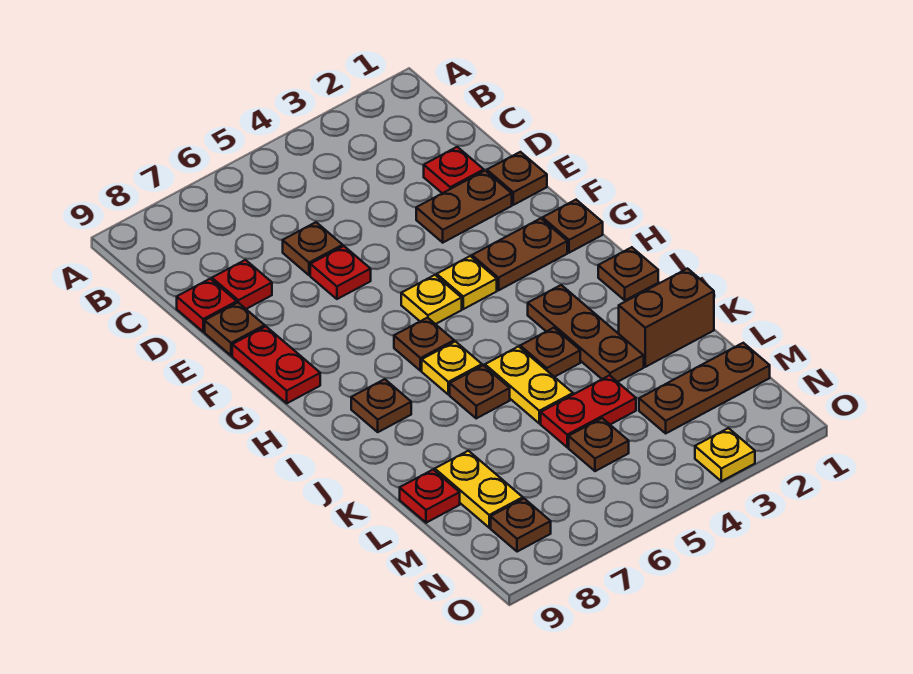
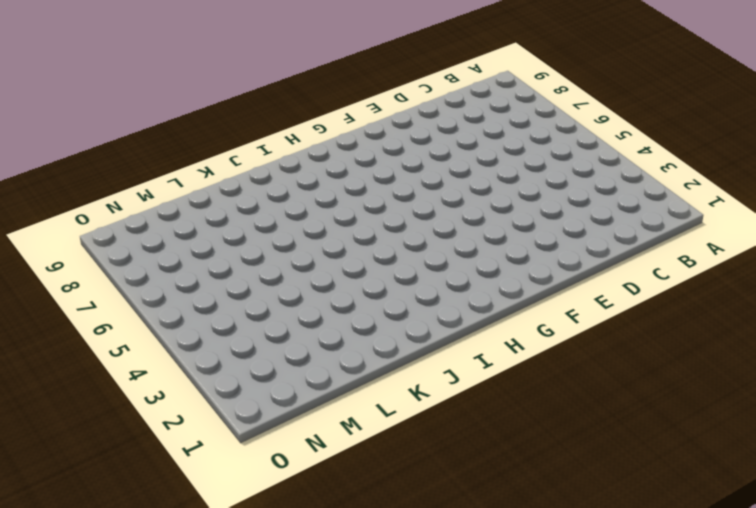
none -> red 1x1 plate [424,147,484,193]
none -> brown 1x1 plate [283,222,343,275]
none -> red 1x1 plate [212,260,272,309]

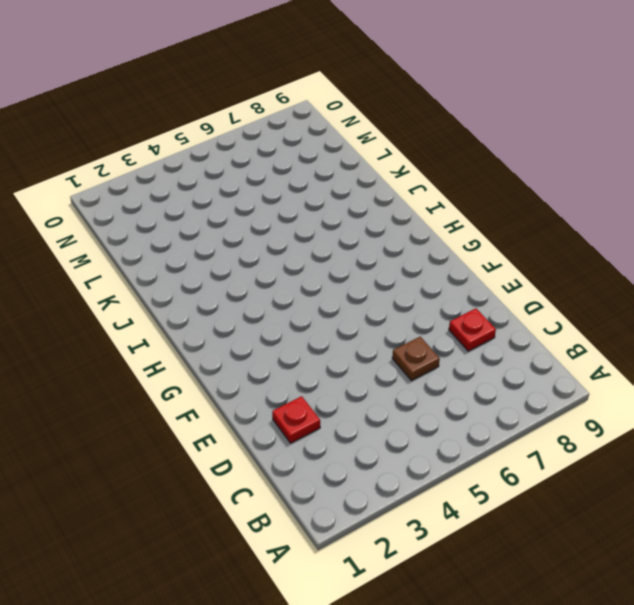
none -> red 1x1 plate [177,279,237,332]
none -> brown 1x1 plate [487,152,547,205]
none -> brown 1x2 plate [416,171,512,243]

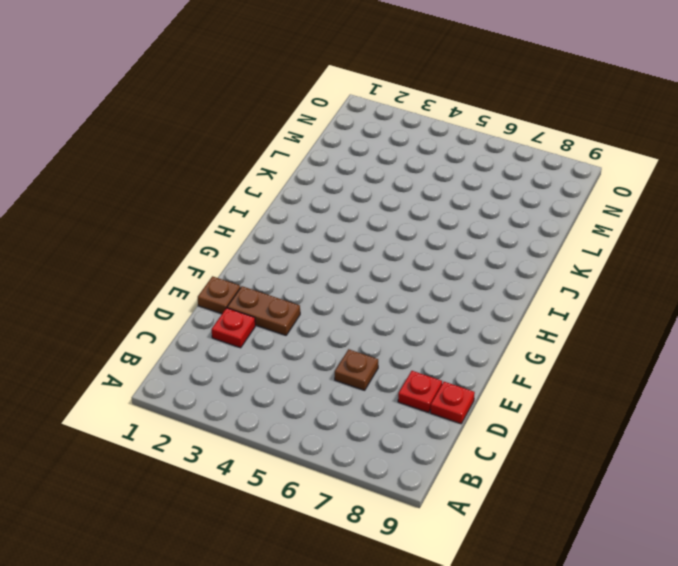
none -> red 1x1 plate [310,246,371,299]
none -> brown 1x1 plate [205,303,265,356]
none -> red 1x2 plate [232,327,320,403]

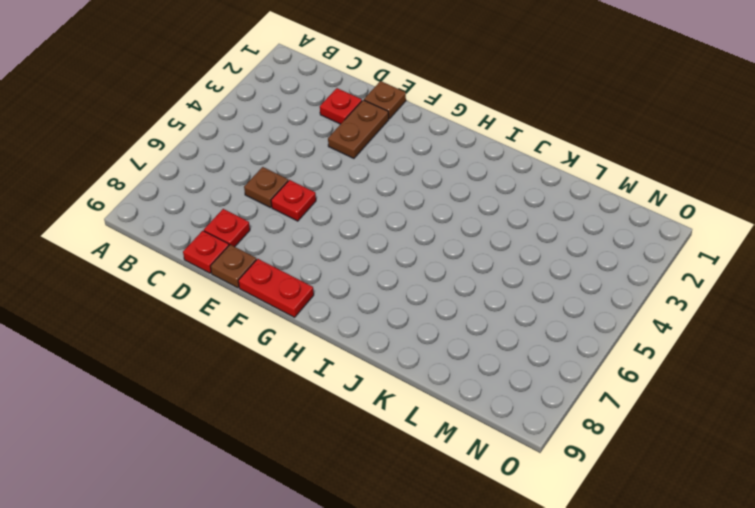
none -> brown 1x1 plate [543,200,603,253]
none -> brown 1x2 plate [472,218,567,290]
none -> yellow 1x1 plate [437,256,497,309]

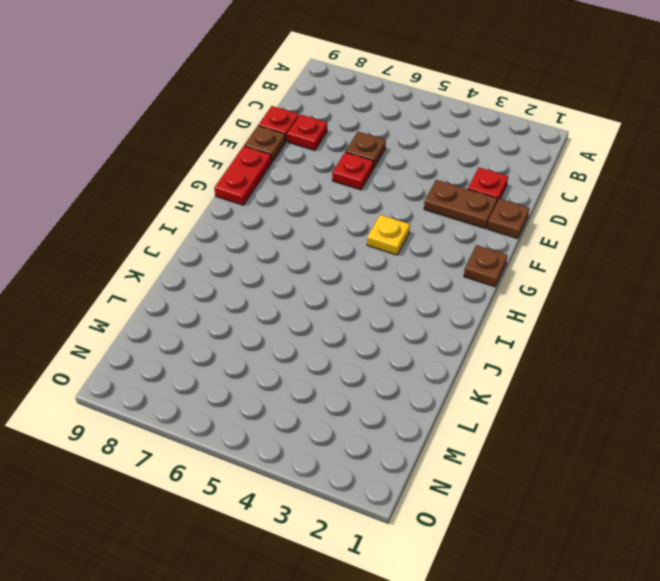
none -> brown 1x2 plate [472,218,567,290]
none -> yellow 1x1 plate [401,275,462,324]
none -> brown 1x1 plate [394,318,454,371]

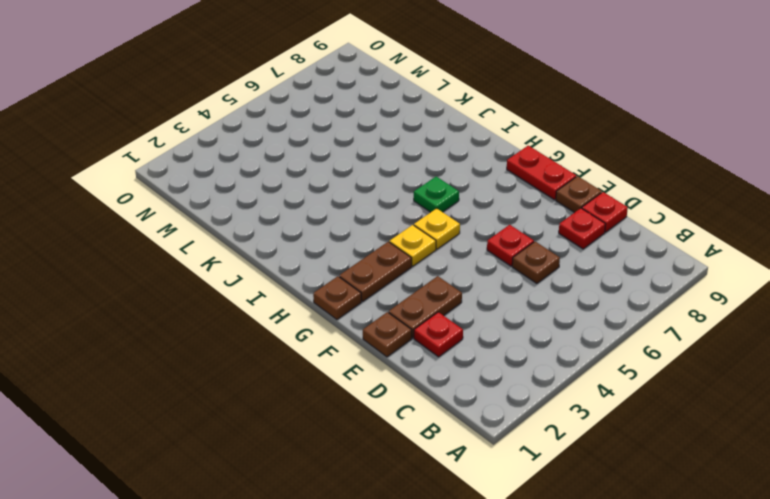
green 1x1 plate [414,177,459,212] -> brown 1x1 plate [394,318,454,371]
none -> brown 1x1 plate [598,247,658,300]
none -> brown 1x3 plate [528,285,644,382]
none -> yellow 1x1 plate [422,341,482,395]

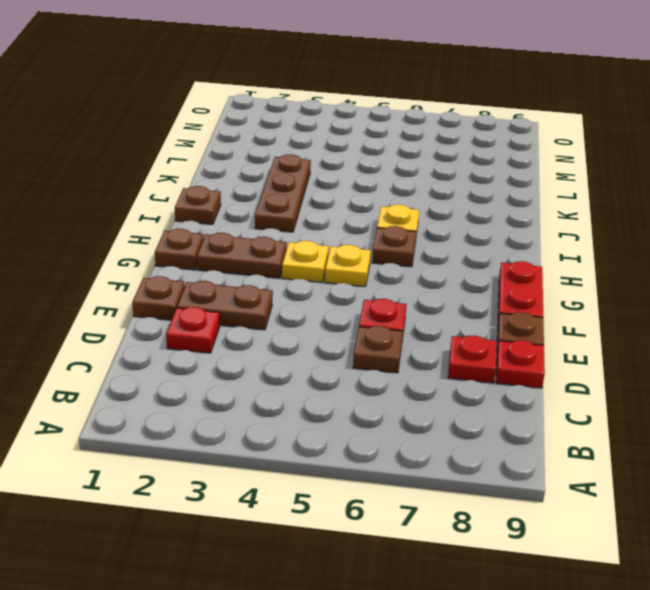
none -> brown 1x1 plate [351,379,411,432]
none -> brown 1x1 plate [520,328,580,377]
none -> yellow 1x2 plate [485,347,573,423]

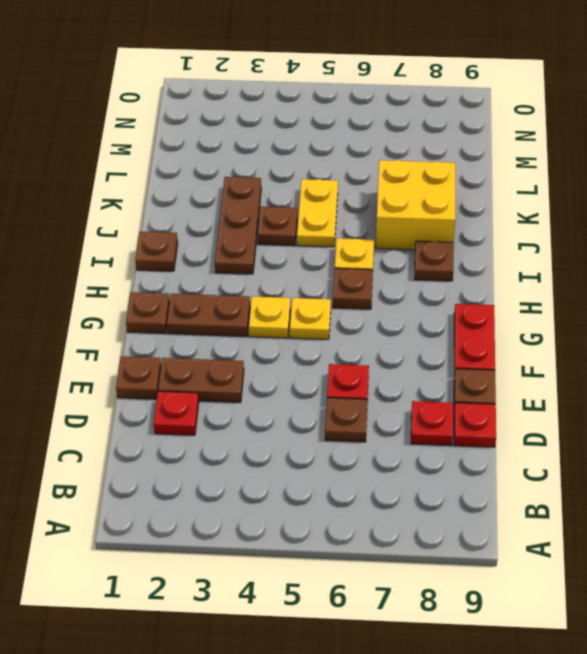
yellow 2x2 brick [376,160,455,250] -> none
none -> brown 1x1 plate [450,365,510,418]
none -> brown 1x2 brick [619,269,714,367]
none -> red 1x2 plate [541,375,636,447]

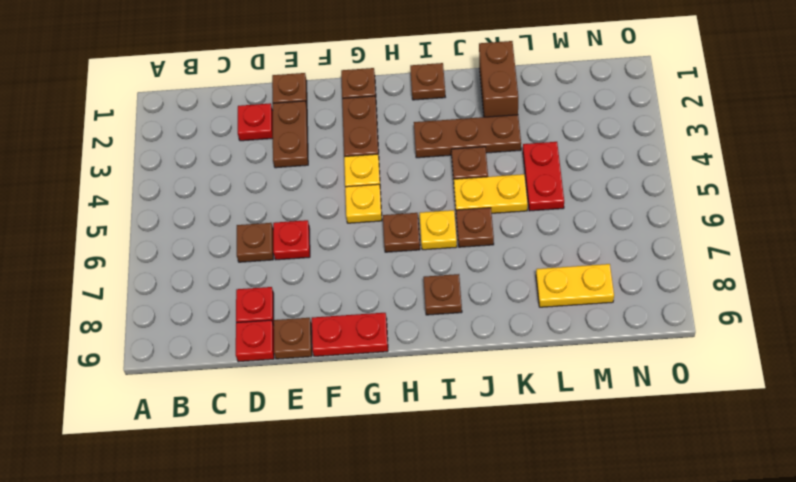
none -> red 1x1 plate [400,470,460,523]
none -> brown 1x3 plate [639,343,770,433]
none -> brown 1x1 plate [569,418,629,471]

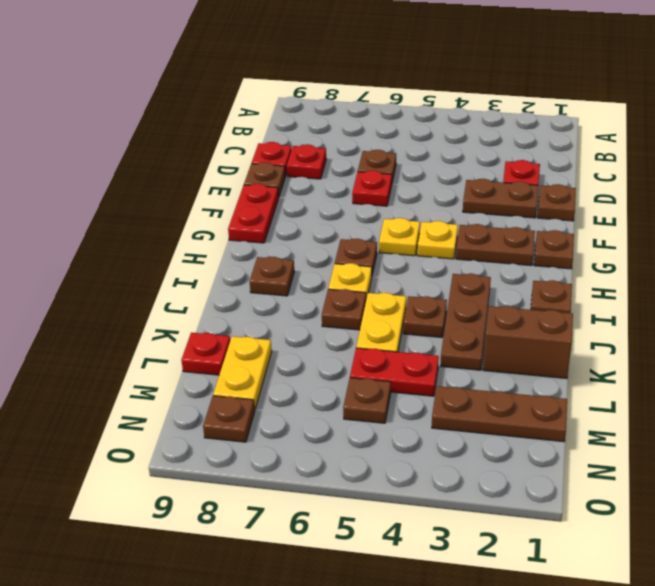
none -> yellow 1x1 plate [695,428,755,481]

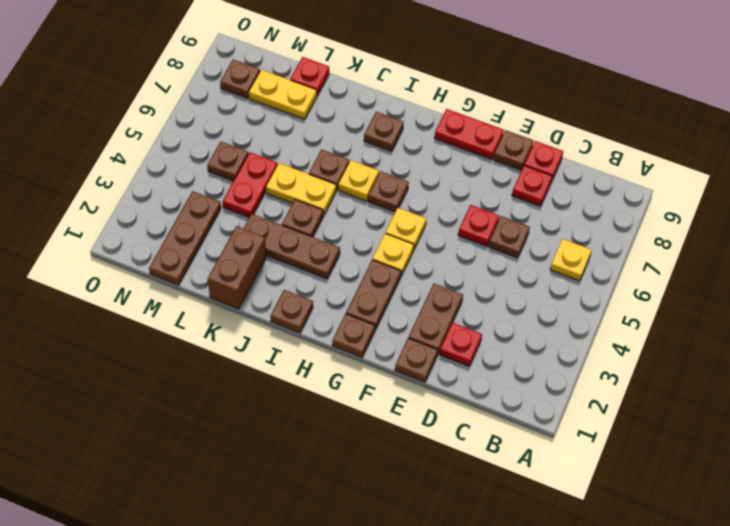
yellow 1x1 plate [550,239,592,281] -> yellow 1x1 plate moved to [695,428,755,481]

